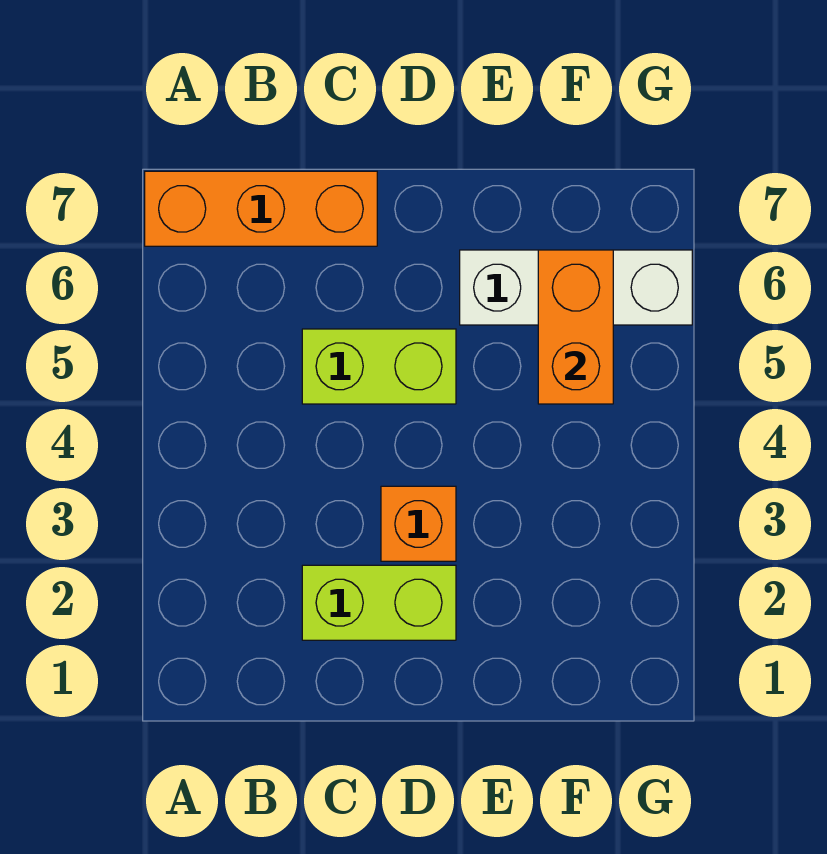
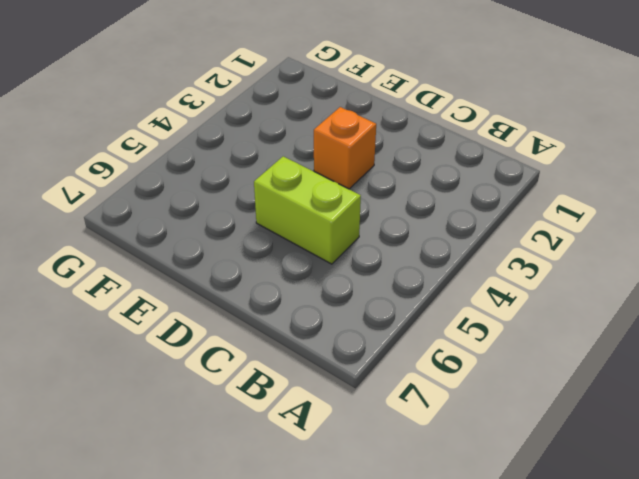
none -> orange 1x3 brick [145,171,377,246]
none -> lime 1x2 brick [302,565,456,640]

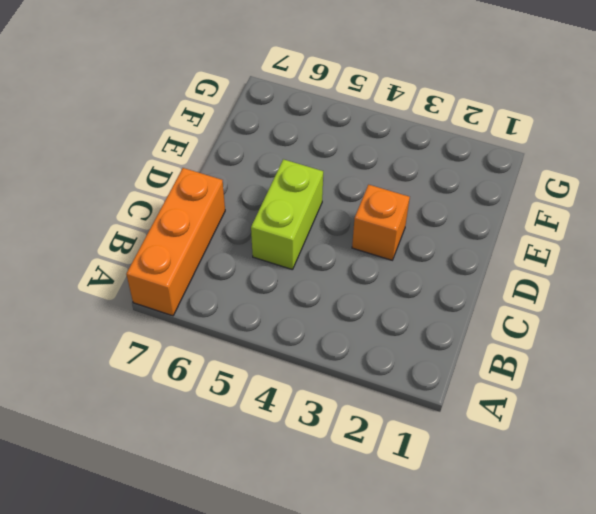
none -> lime 1x2 brick [302,565,456,640]
none -> white 1x3 brick [460,250,692,325]

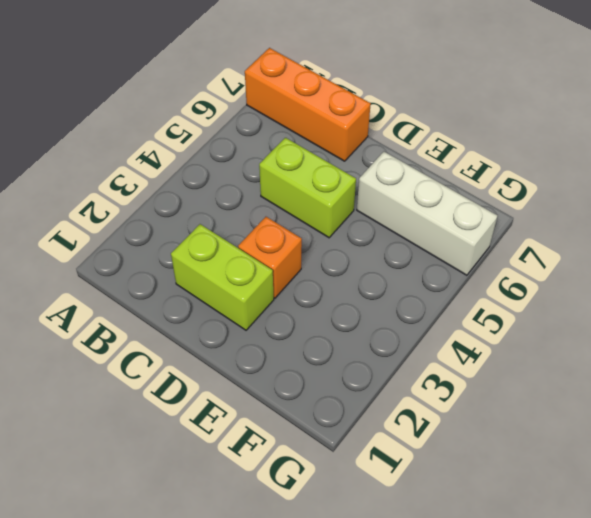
none -> orange 1x2 brick [538,250,613,404]

